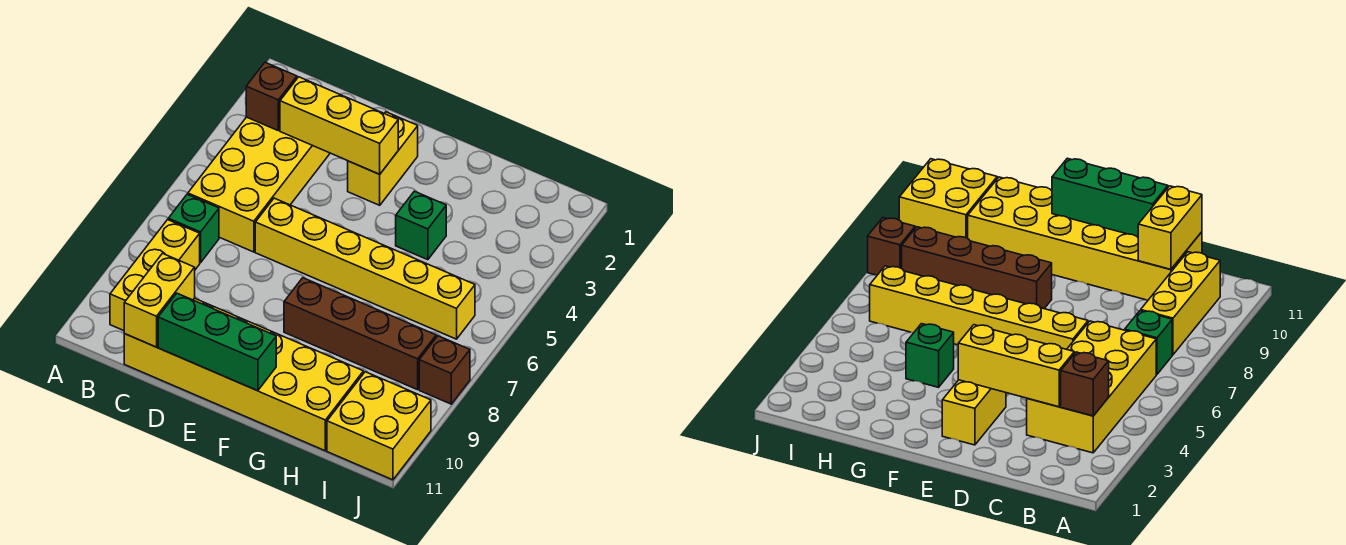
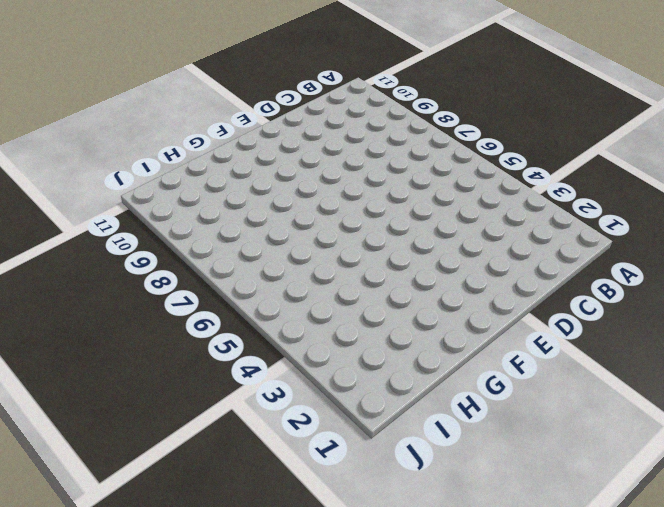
none -> yellow 2x4 brick [188,117,330,252]
none -> green 1x1 brick [168,194,219,263]
none -> yellow 1x3 brick [110,220,200,331]

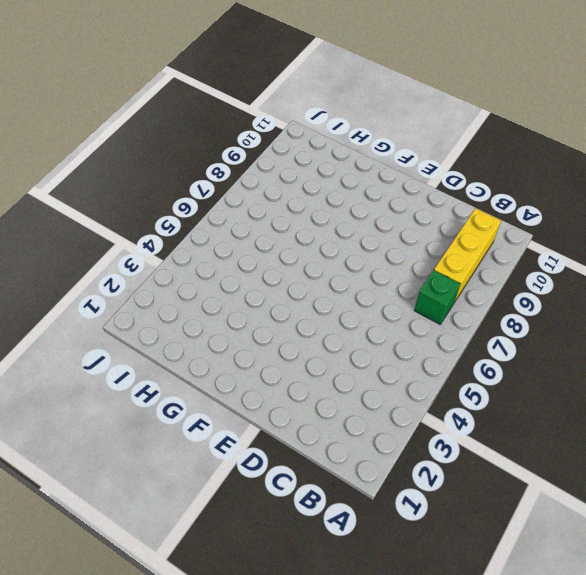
none -> yellow 2x4 brick [188,117,330,252]
none -> yellow 2x6 brick [124,298,363,451]
none -> yellow 1x6 brick [255,198,475,339]

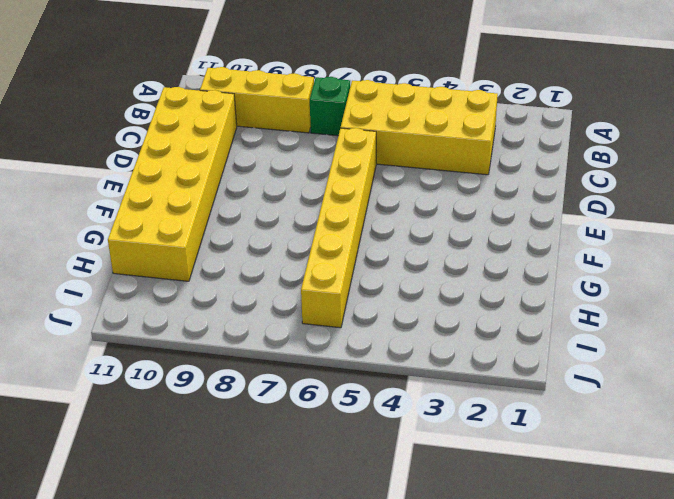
none -> yellow 1x2 brick [348,112,418,205]
none -> brown 1x4 brick [284,278,436,390]
none -> green 1x1 brick [396,191,446,260]

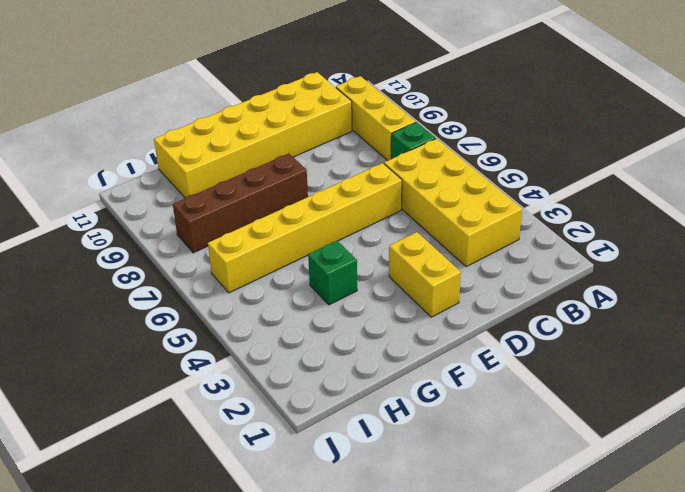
none -> yellow 2x2 brick [327,372,431,480]
none -> brown 1x1 brick [419,336,470,404]
none -> brown 1x1 brick [246,62,297,130]

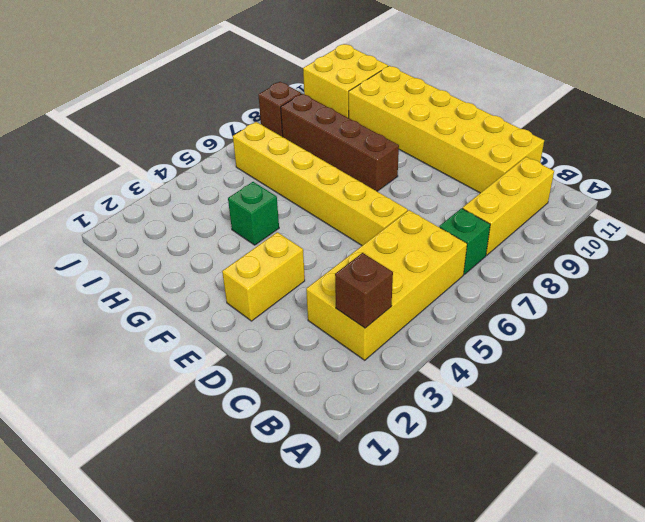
none -> yellow 1x3 brick [280,77,398,174]
none -> yellow 1x2 brick [124,254,195,347]
none -> green 1x3 brick [158,293,276,391]

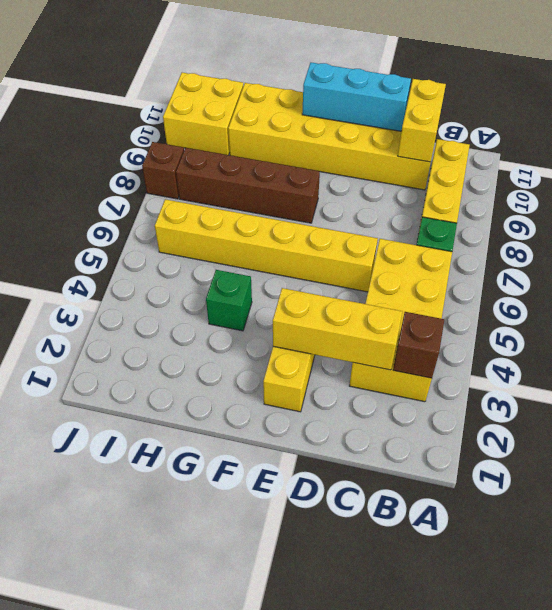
cyan 1x3 brick [302,63,411,131] -> green 1x3 brick [158,293,276,391]

